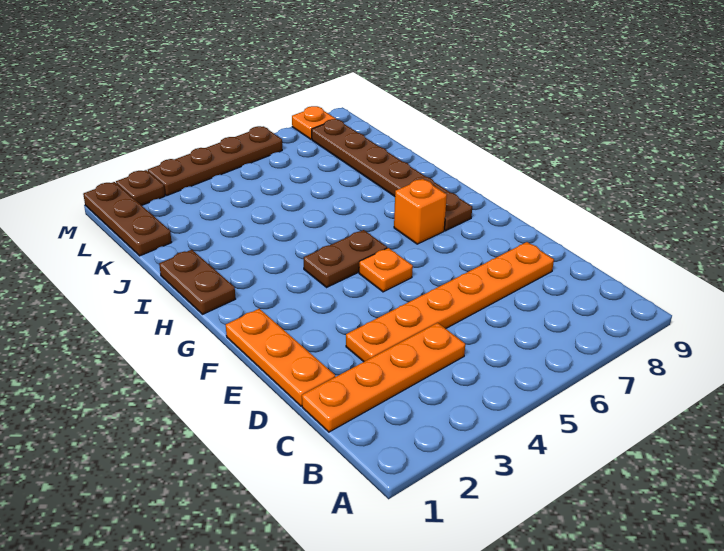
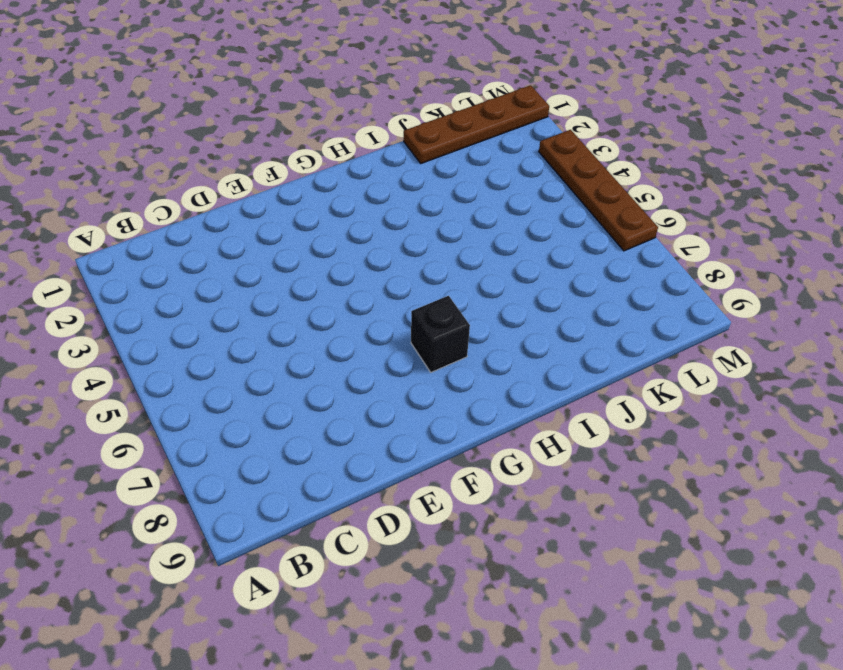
black 1x1 brick [411,296,470,372] -> orange 1x1 brick [394,179,447,244]
brown 1x4 plate [404,85,549,163] -> brown 1x3 plate [83,182,172,256]
none -> orange 1x4 plate [302,323,465,432]
none -> orange 1x3 plate [226,309,335,406]
none -> orange 1x6 plate [346,242,554,362]

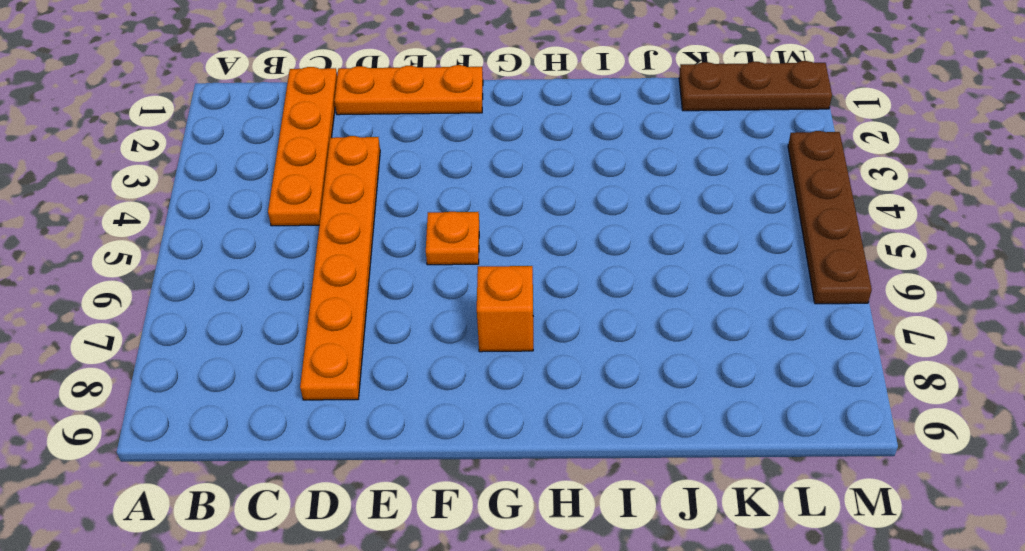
none -> brown 1x2 plate [304,230,387,287]
none -> brown 1x6 plate [312,119,472,231]
none -> brown 1x2 plate [159,250,235,314]

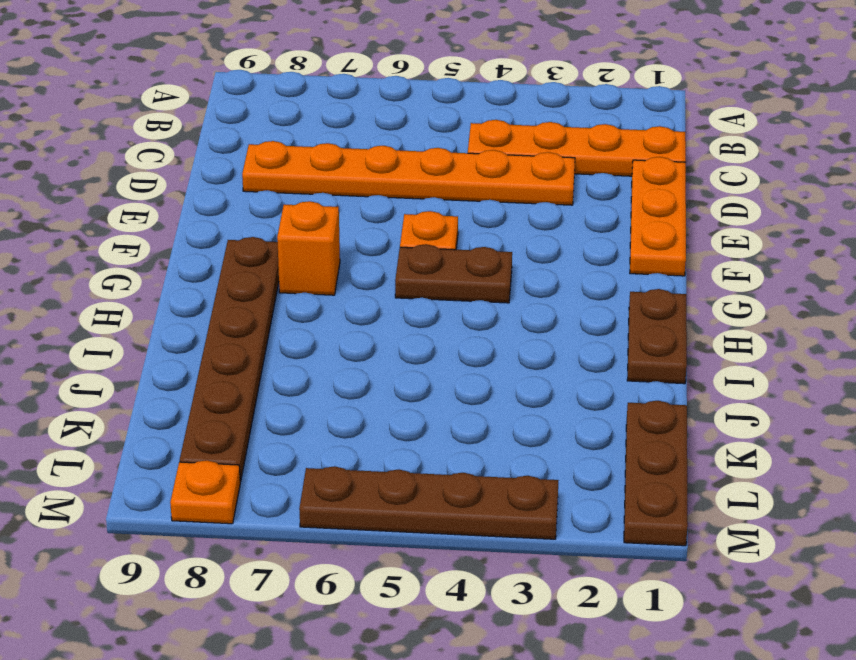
none -> brown 1x1 plate [116,170,165,205]

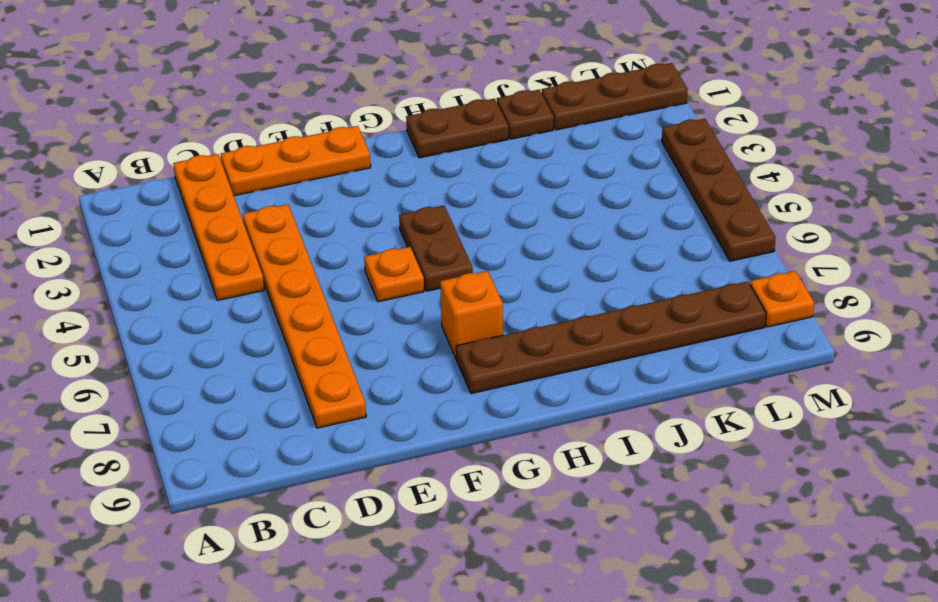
brown 1x1 plate [497,90,554,139] -> brown 1x1 plate moved to [116,170,165,205]

